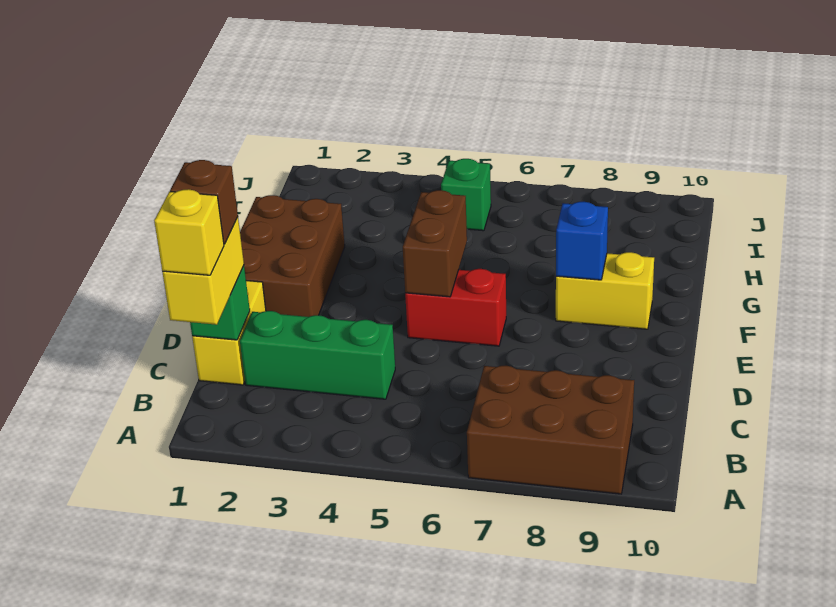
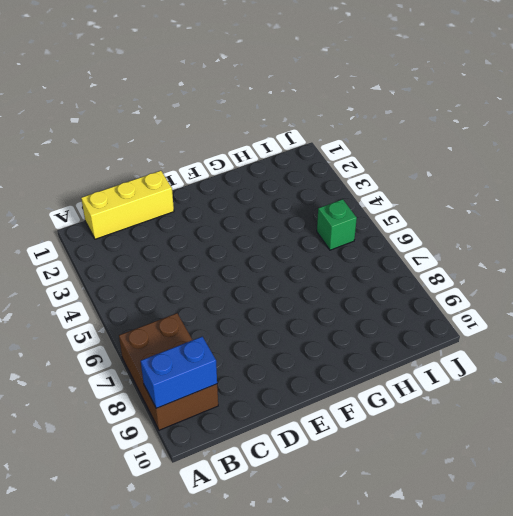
blue 1x2 brick [141,337,217,408] -> none
yellow 1x3 brick [81,171,174,239] -> yellow 1x2 brick [192,281,266,385]
none -> green 1x3 brick [240,311,395,399]
none -> brown 2x3 brick [240,195,345,317]
none -> red 1x2 brick [405,269,506,346]

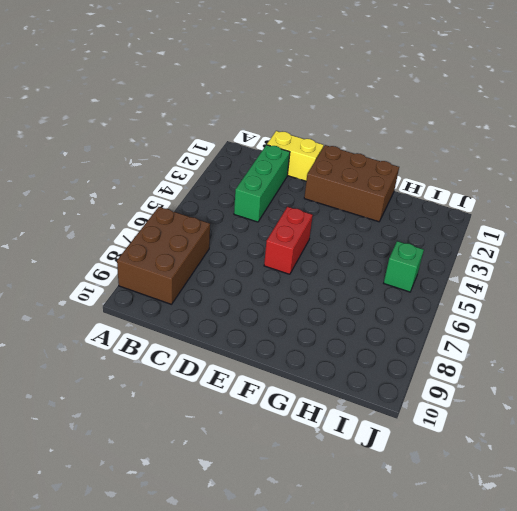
none -> yellow 1x2 brick [556,252,654,329]
none -> green 1x1 brick [190,266,250,340]
none -> brown 1x2 brick [403,190,467,297]

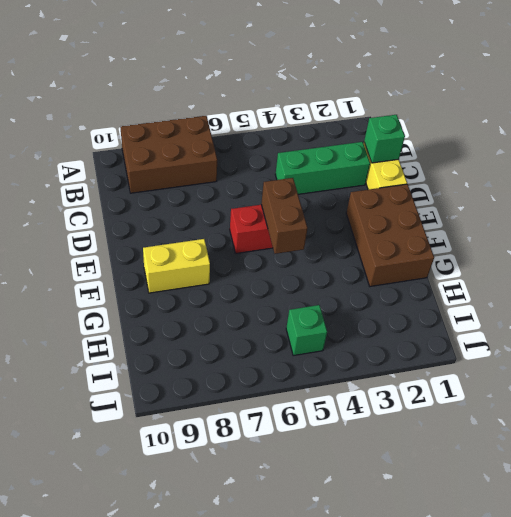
none -> blue 1x1 brick [556,202,608,280]
none -> yellow 1x2 brick [162,217,244,325]
none -> yellow 1x1 brick [154,189,224,275]

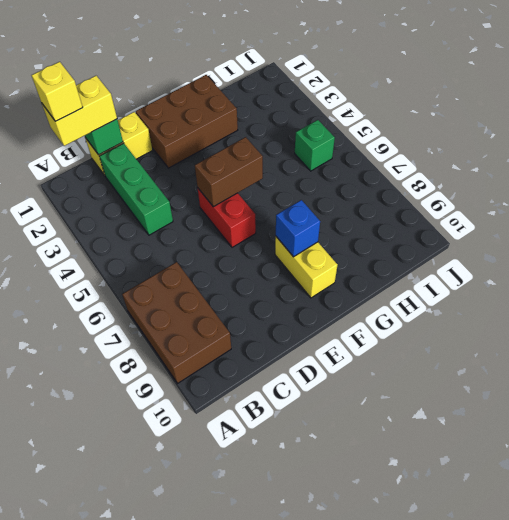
none -> brown 1x1 brick [170,160,238,244]

